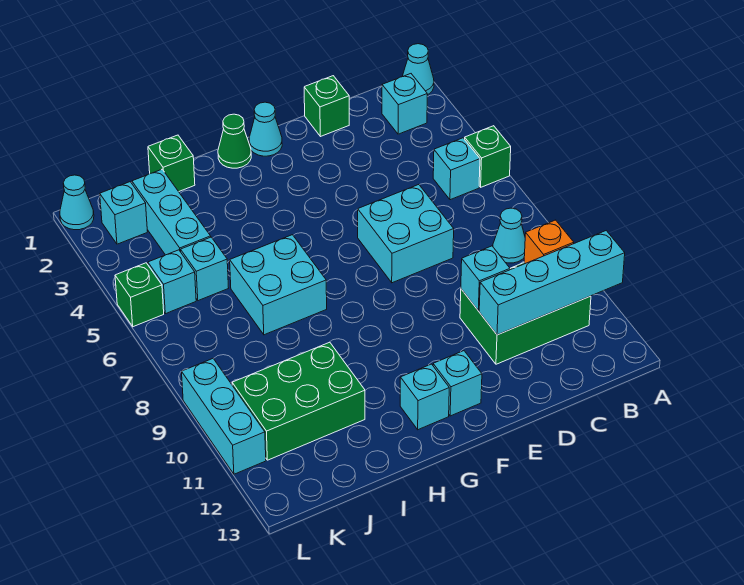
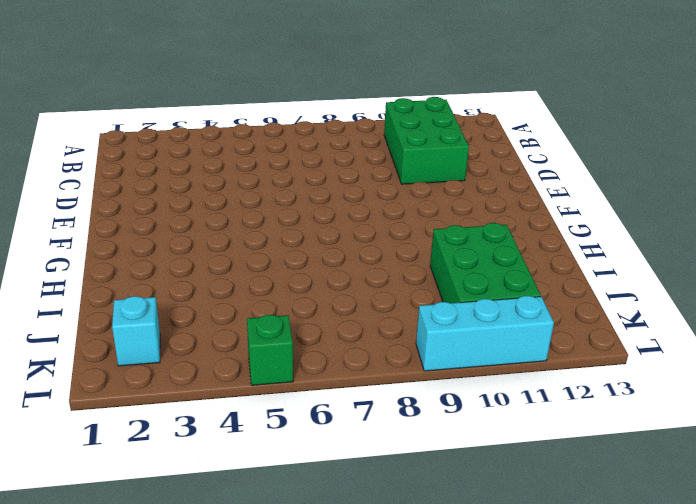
none -> cyan 1x1 cone [402,44,434,95]
none -> green 1x1 brick [465,126,511,187]
none -> cyan 1x1 brick [382,74,427,134]

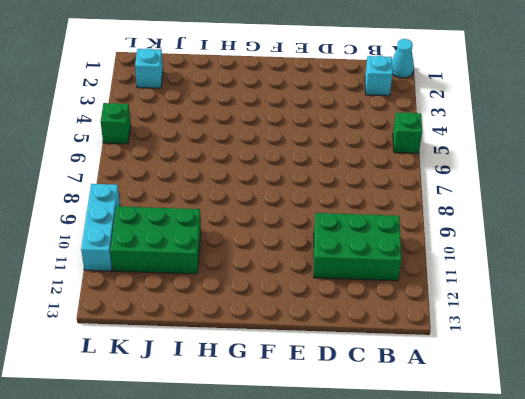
none -> cyan 1x1 brick [433,138,480,200]
none -> cyan 1x1 cone [493,208,525,263]
none -> green 1x1 brick [304,76,349,137]

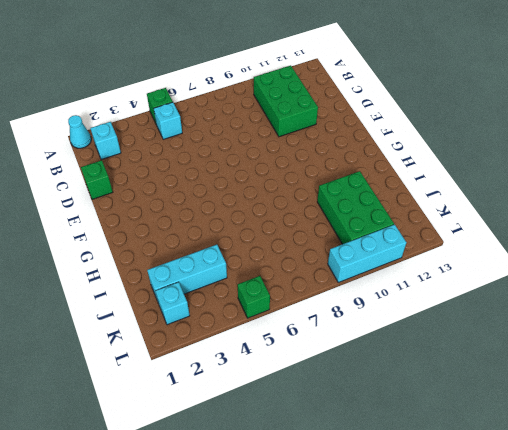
none -> cyan 1x1 cone [493,208,525,263]
none -> cyan 2x2 brick [358,185,454,283]
none -> cyan 1x1 cone [249,102,282,156]

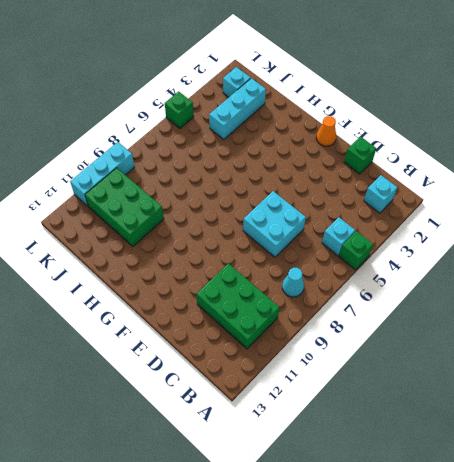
orange 1x1 cone [316,116,336,146] -> cyan 1x1 cone [249,102,282,156]
none -> cyan 1x1 cone [402,44,434,95]
none -> cyan 1x1 brick [433,351,482,416]
none -> green 1x1 cone [218,114,251,168]

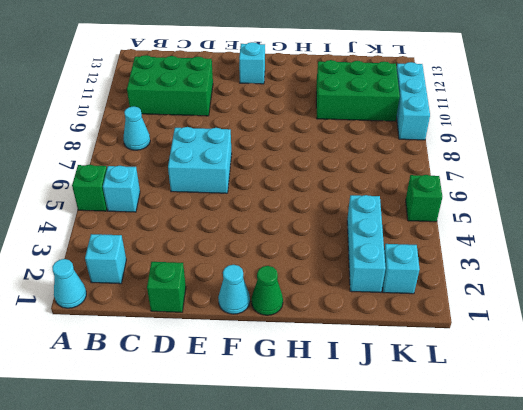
none -> cyan 1x1 brick [400,364,449,430]
none -> cyan 2x2 brick [230,235,327,335]
none -> green 1x1 brick [148,135,195,192]

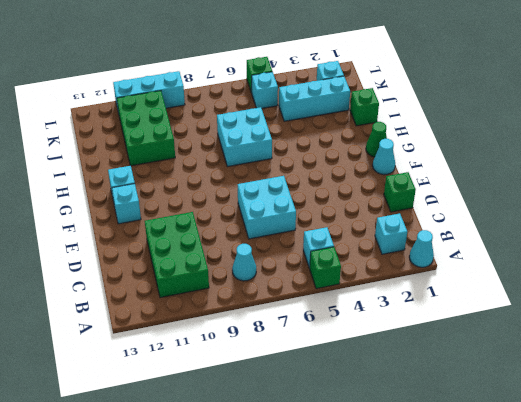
none -> cyan 1x1 brick [181,237,228,301]
none -> cyan 1x1 cone [60,175,94,230]
none -> cyan 1x4 brick [479,231,625,335]

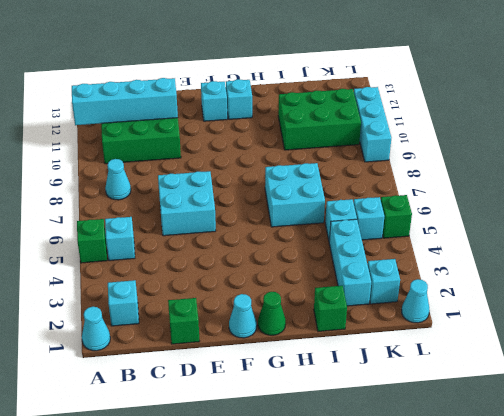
none -> orange 1x1 brick [524,220,574,264]
none -> cyan 1x1 brick [461,246,510,311]

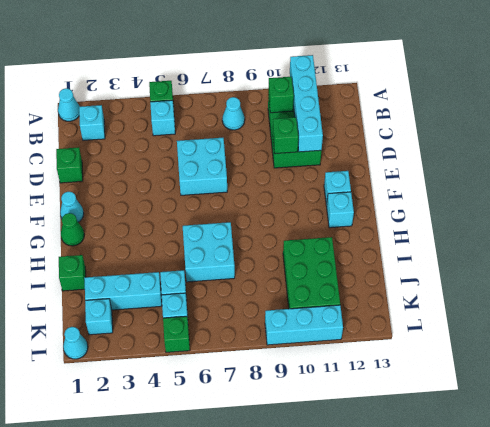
green 1x1 brick [268,77,294,113] -> orange 1x1 brick [524,220,574,264]
green 1x1 brick [273,117,298,154] -> cyan 1x1 brick [461,246,510,311]

